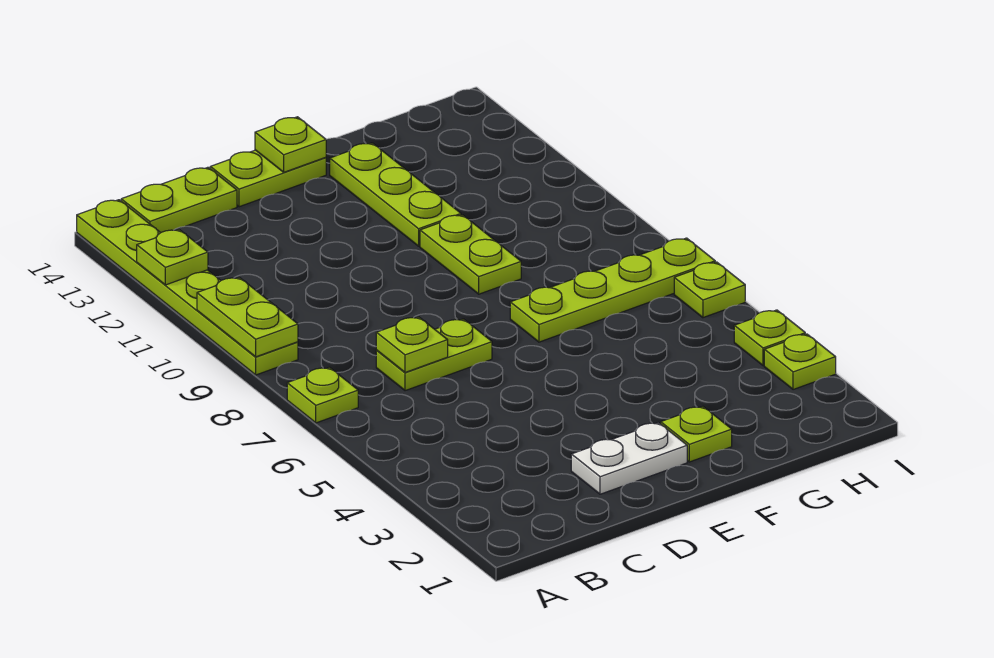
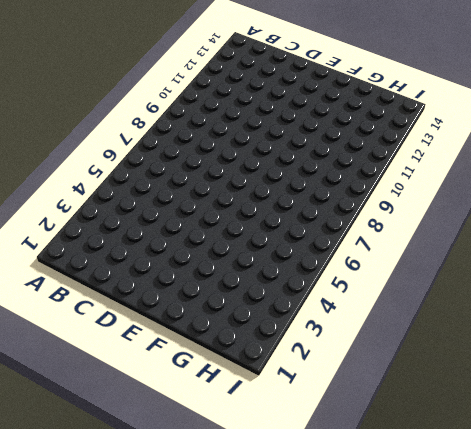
none -> lime 1x1 plate [287,367,358,423]
none -> lime 1x6 plate [77,200,298,375]
none -> lime 1x2 plate [121,167,237,233]

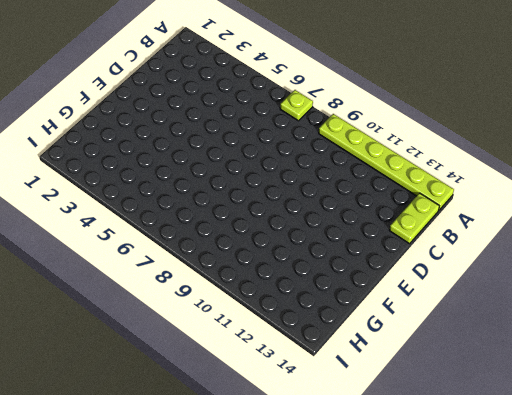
none -> lime 1x2 plate [376,319,492,391]
none -> white 1x2 plate [571,423,687,494]
none -> lime 1x2 plate [210,150,326,207]

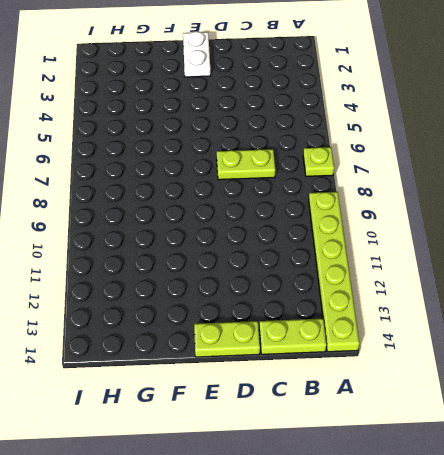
white 1x2 plate [183,32,211,77] -> white 1x2 plate turned to [571,423,687,494]
none -> lime 1x1 plate [661,407,732,462]
none -> lime 1x4 plate [510,238,715,342]
none -> lime 1x2 plate [420,215,521,294]

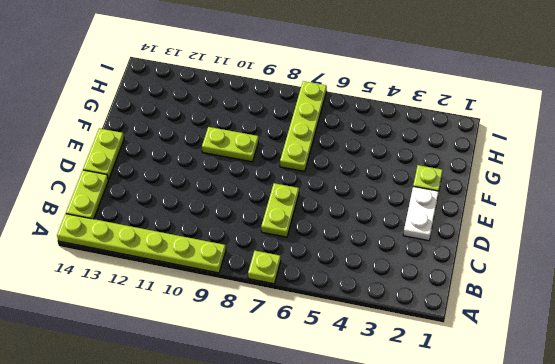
none -> lime 1x3 plate [330,143,461,246]
none -> lime 1x1 plate [764,334,836,390]
none -> lime 1x1 plate [734,310,805,366]

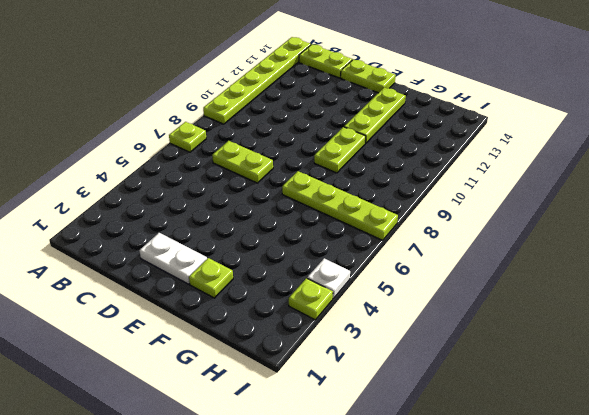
white 1x1 plate [307,258,350,298] -> lime 1x1 plate [734,310,805,366]
none -> lime 1x1 plate [674,262,745,318]
none -> lime 1x2 plate [197,277,298,357]
none -> lime 1x1 plate [137,230,208,285]

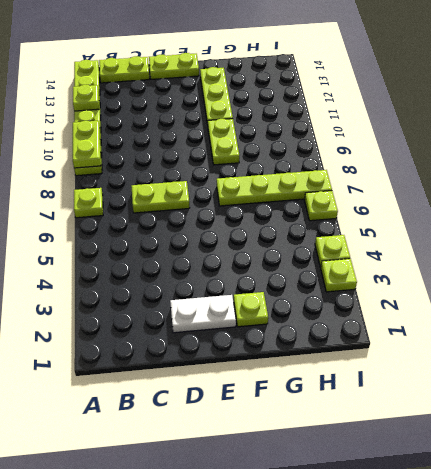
none -> lime 1x1 plate [376,317,448,372]
none -> lime 1x1 plate [255,117,326,172]

